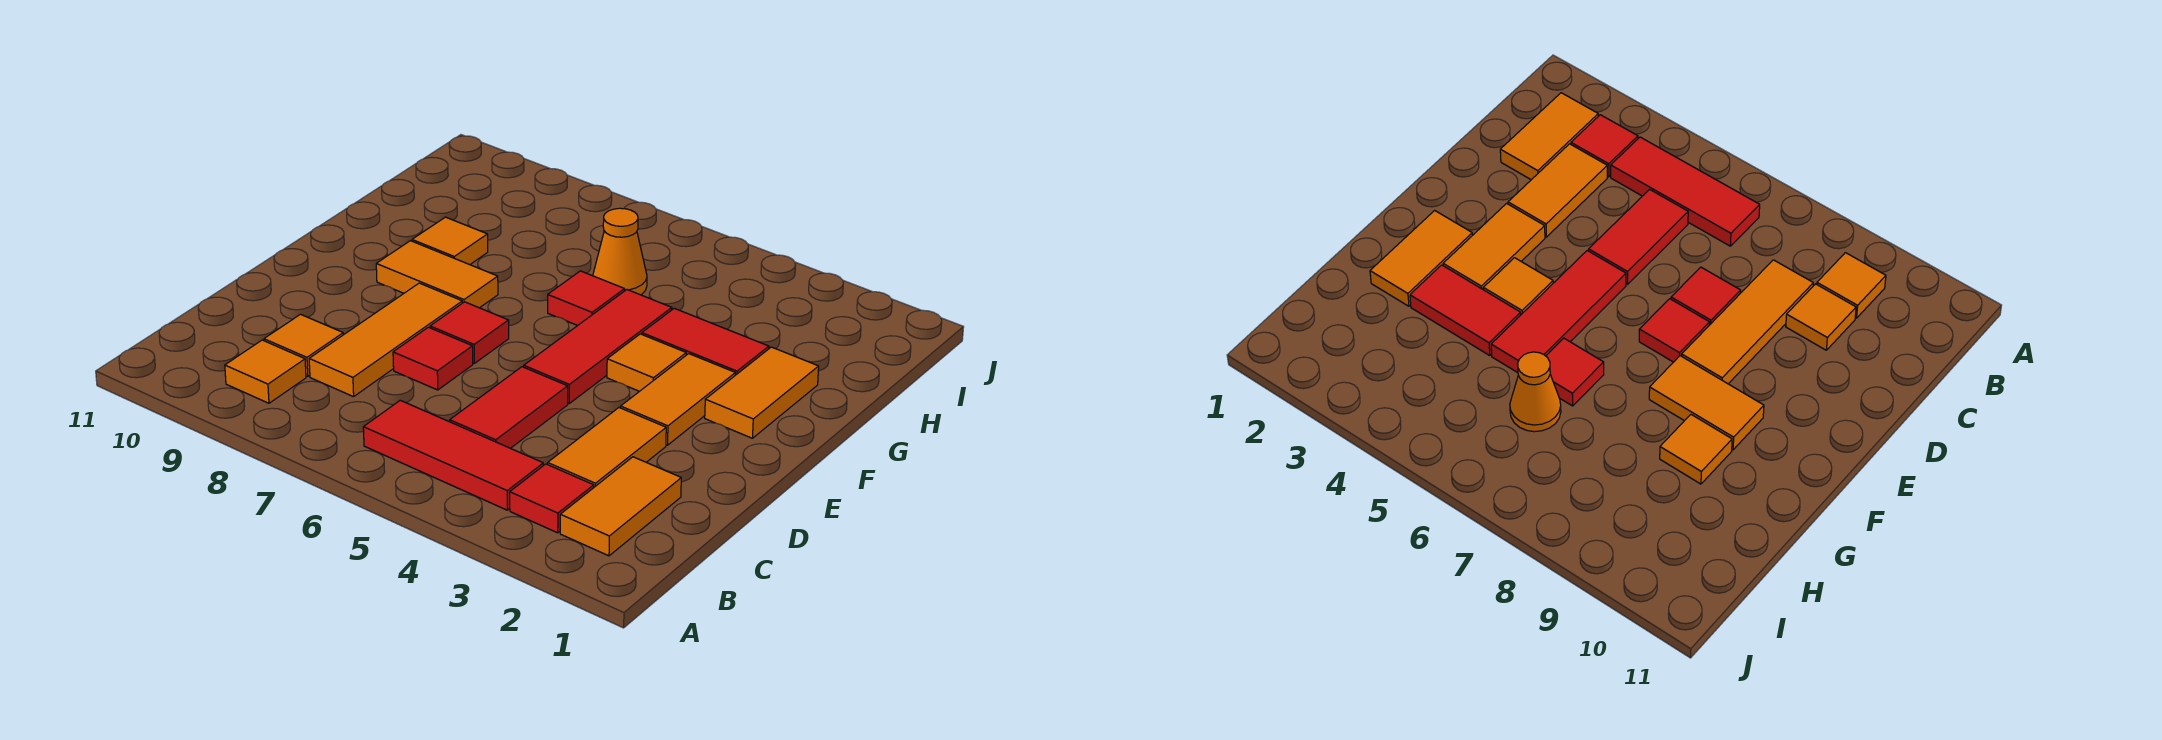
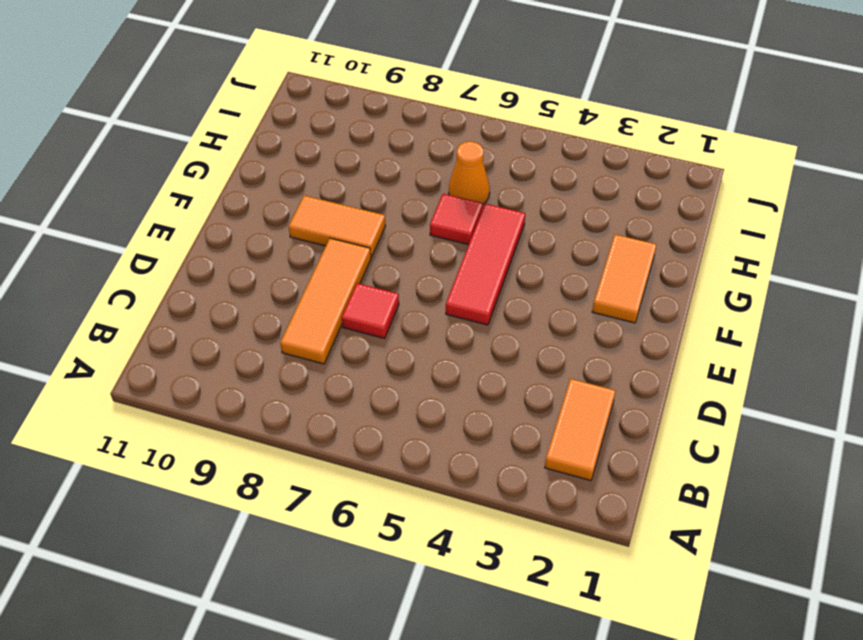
none -> red 1x1 tile [510,464,594,533]
none -> red 1x3 tile [363,400,543,510]
none -> orange 1x1 tile [225,340,306,403]

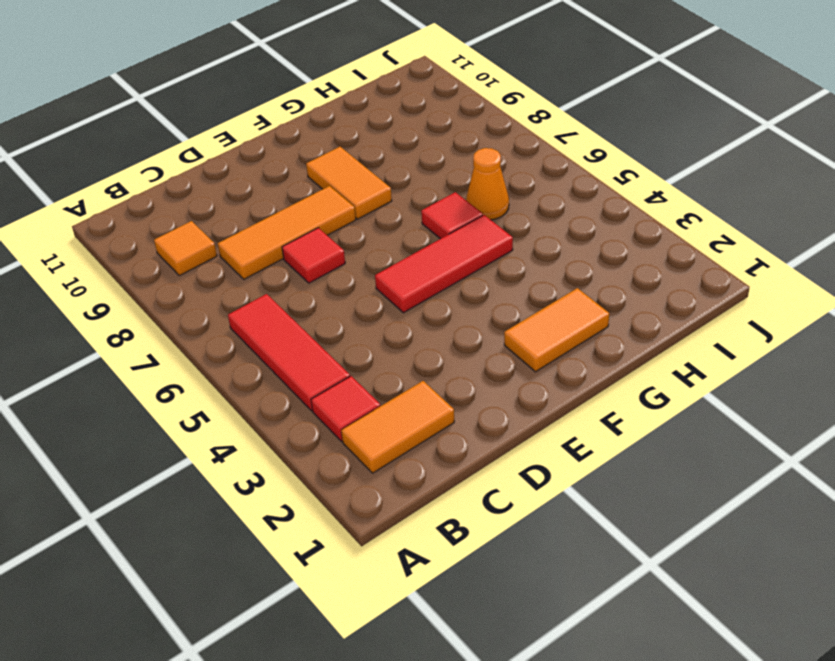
none -> orange 1x2 tile [548,408,666,487]
none -> red 1x2 tile [450,367,568,448]
none -> orange 1x1 tile [264,314,343,376]

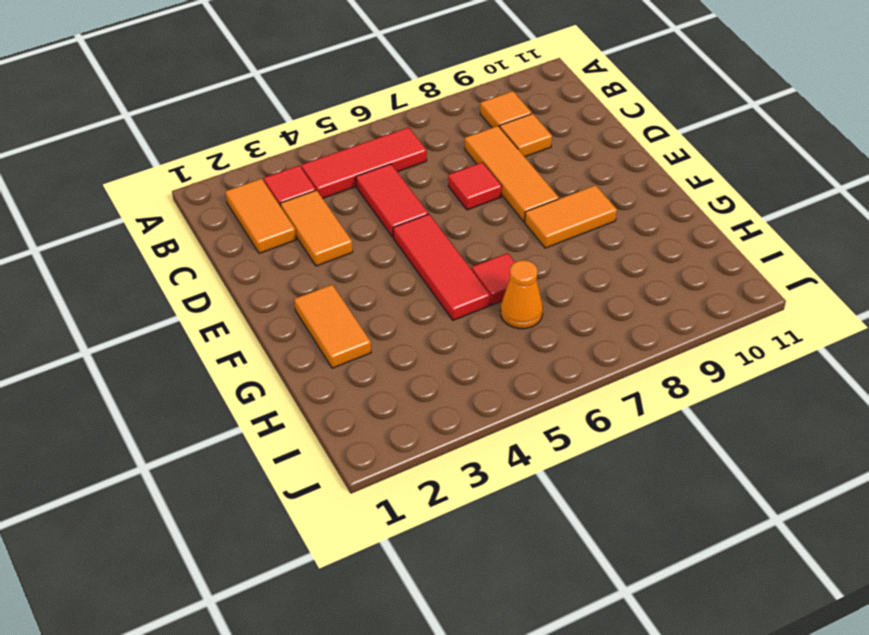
none -> orange 1x2 tile [621,354,735,445]
none -> red 1x1 tile [430,302,509,363]
none -> orange 1x1 tile [607,334,686,391]

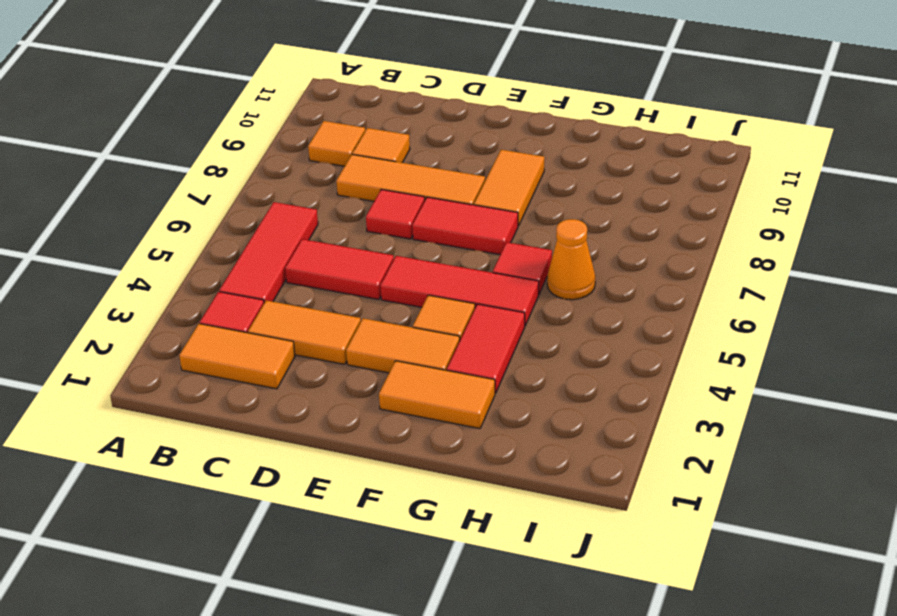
red 1x2 tile [412,197,518,255] -> red 1x1 tile [430,302,509,363]
none -> orange 1x1 tile [412,217,488,265]

